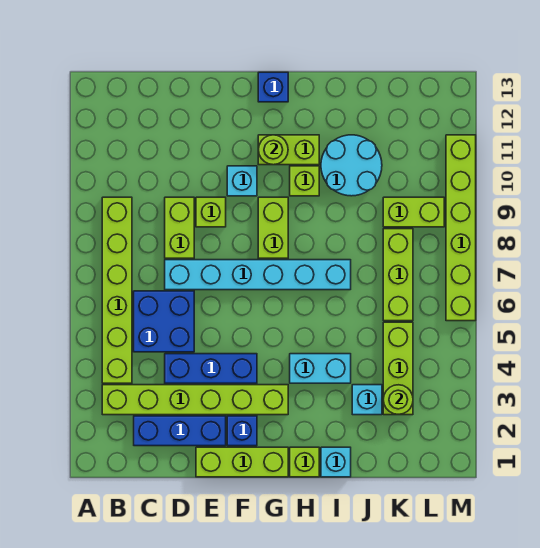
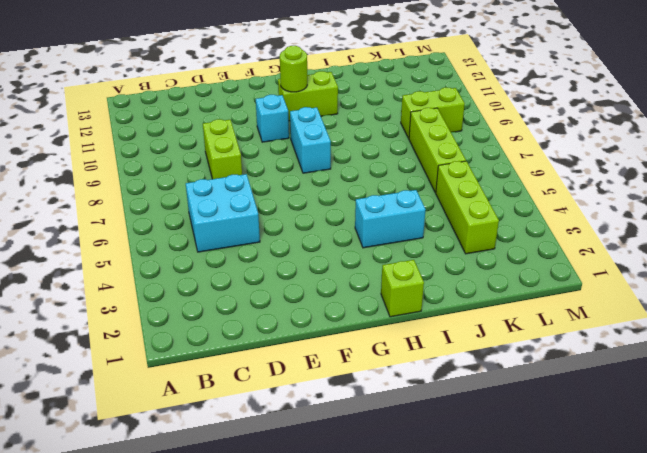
cyan 2x2 brick [186,174,260,252] -> blue 2x2 brick [134,291,194,352]
cyan 1x2 brick [290,107,331,173] -> lime 1x2 brick [258,197,288,258]
none -> lime 1x6 brick [102,385,288,415]
none -> lime 1x6 brick [102,197,132,383]
none -> blue 1x3 brick [134,416,226,446]

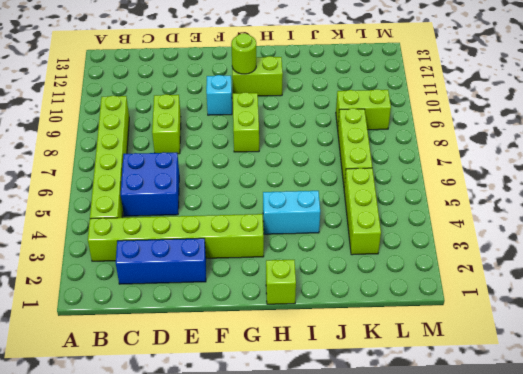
none -> blue 1x3 brick [165,354,257,383]
none -> cyan 1x6 brick [165,260,351,290]
none -> lime 1x3 brick [196,447,288,477]

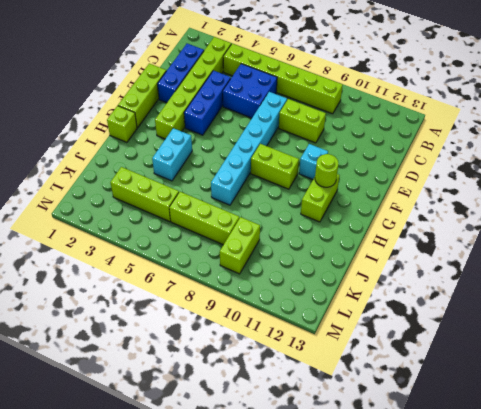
none -> lime 1x1 brick [196,197,226,227]
none -> blue 1x1 brick [227,416,257,446]
none -> blue 1x1 brick [258,72,288,102]

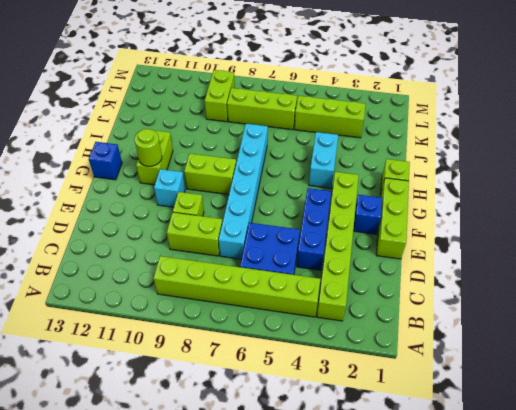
none -> blue 1x3 brick [134,416,226,446]
none -> lime 1x1 brick [290,166,319,196]
none -> cyan 1x1 brick [321,447,351,477]

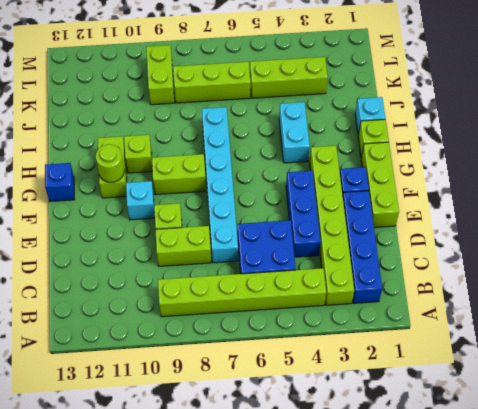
blue 1x4 brick [343,191,382,303] -> blue 1x3 brick [134,416,226,446]
none -> cyan 2x2 round brick [321,135,382,196]
none -> cyan 1x1 brick [352,385,382,415]
none -> lime 1x6 brick [446,135,476,321]

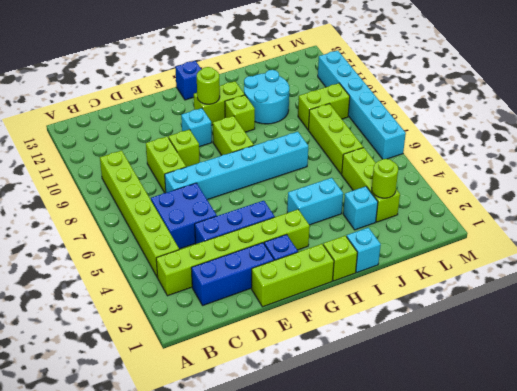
cyan 1x6 brick [318,50,406,159] -> lime 1x6 brick [446,135,476,321]

